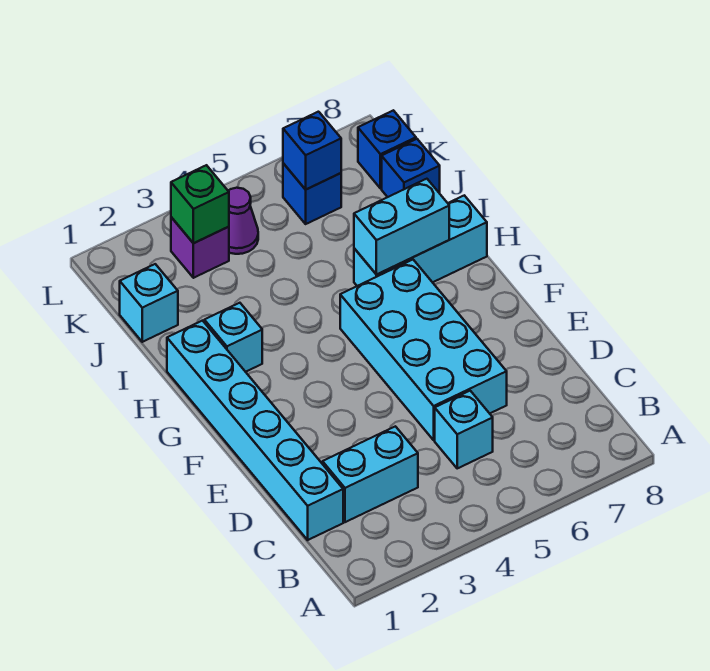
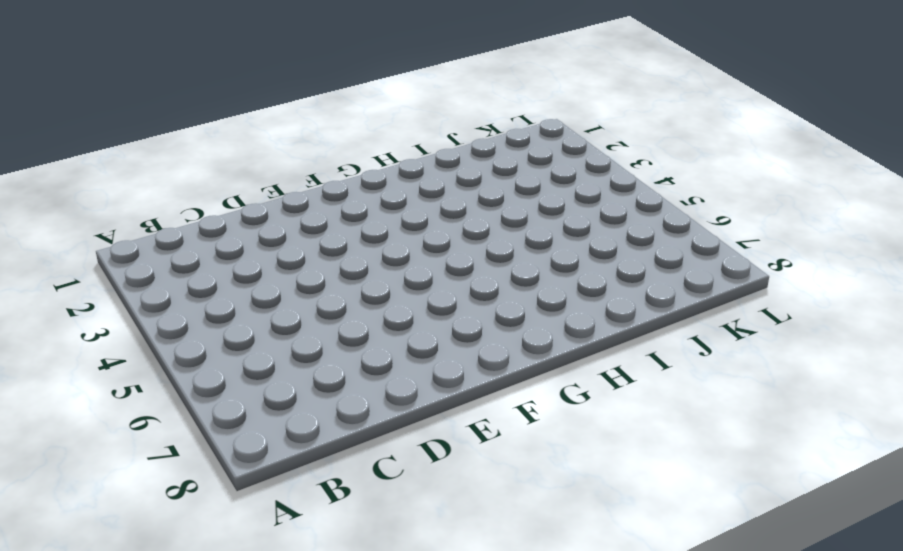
none -> cyan 1x6 brick [167,321,343,540]
none -> cyan 1x2 brick [323,426,418,522]
none -> cyan 1x1 brick [435,391,493,468]

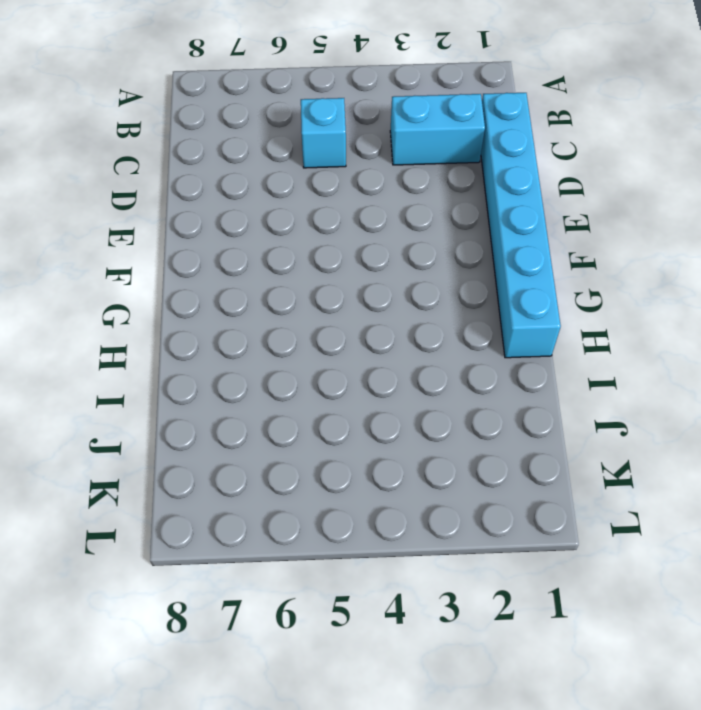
none -> cyan 2x4 brick [340,260,507,440]
none -> cyan 1x1 brick [204,303,262,372]
none -> cyan 1x3 brick [354,195,487,286]

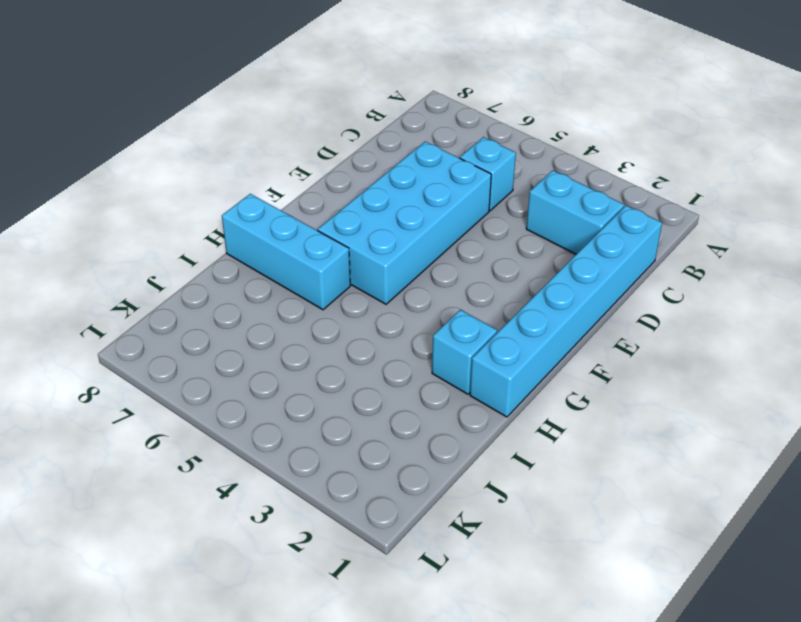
none -> cyan 1x1 brick [120,264,178,342]
none -> blue 1x1 brick [382,139,440,197]
none -> purple 1x1 brick [171,217,229,278]

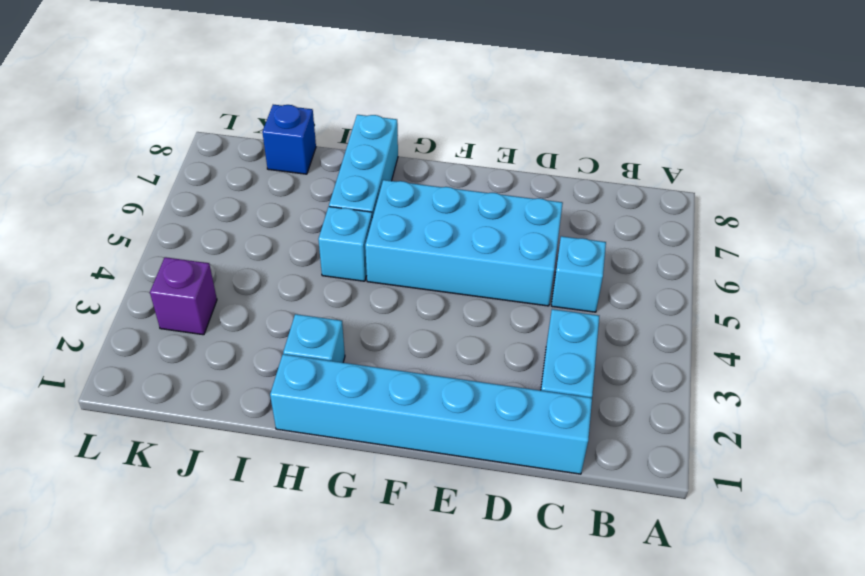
cyan 1x1 brick [318,207,372,281] -> cyan 1x1 brick moved to [120,264,178,342]
none -> purple 1x1 cone [229,188,258,254]
none -> blue 1x1 brick [283,163,341,224]
none -> blue 1x1 brick [358,110,416,188]

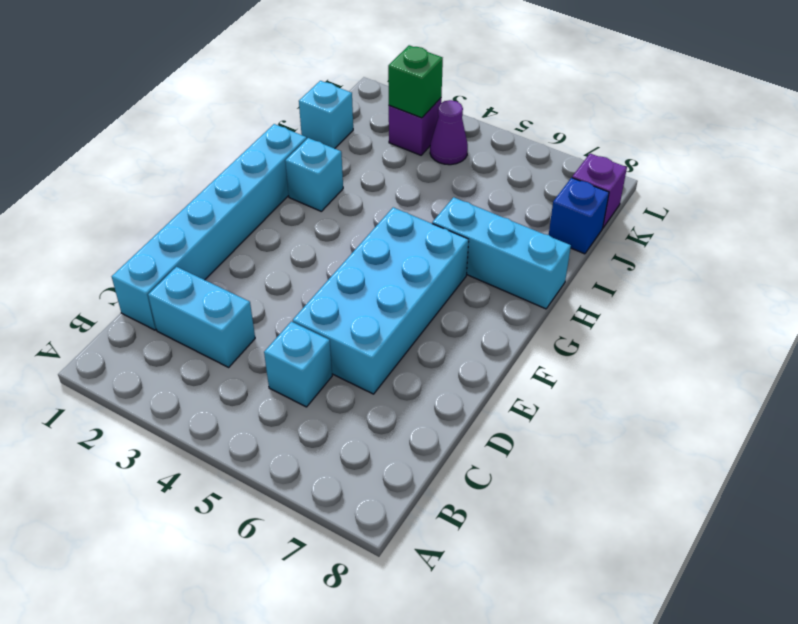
purple 1x1 brick [572,154,627,228] -> blue 1x1 brick [358,110,416,188]
none -> blue 1x1 brick [283,163,341,224]
none -> cyan 1x2 brick [354,179,449,275]
none -> blue 1x1 brick [283,112,341,190]

